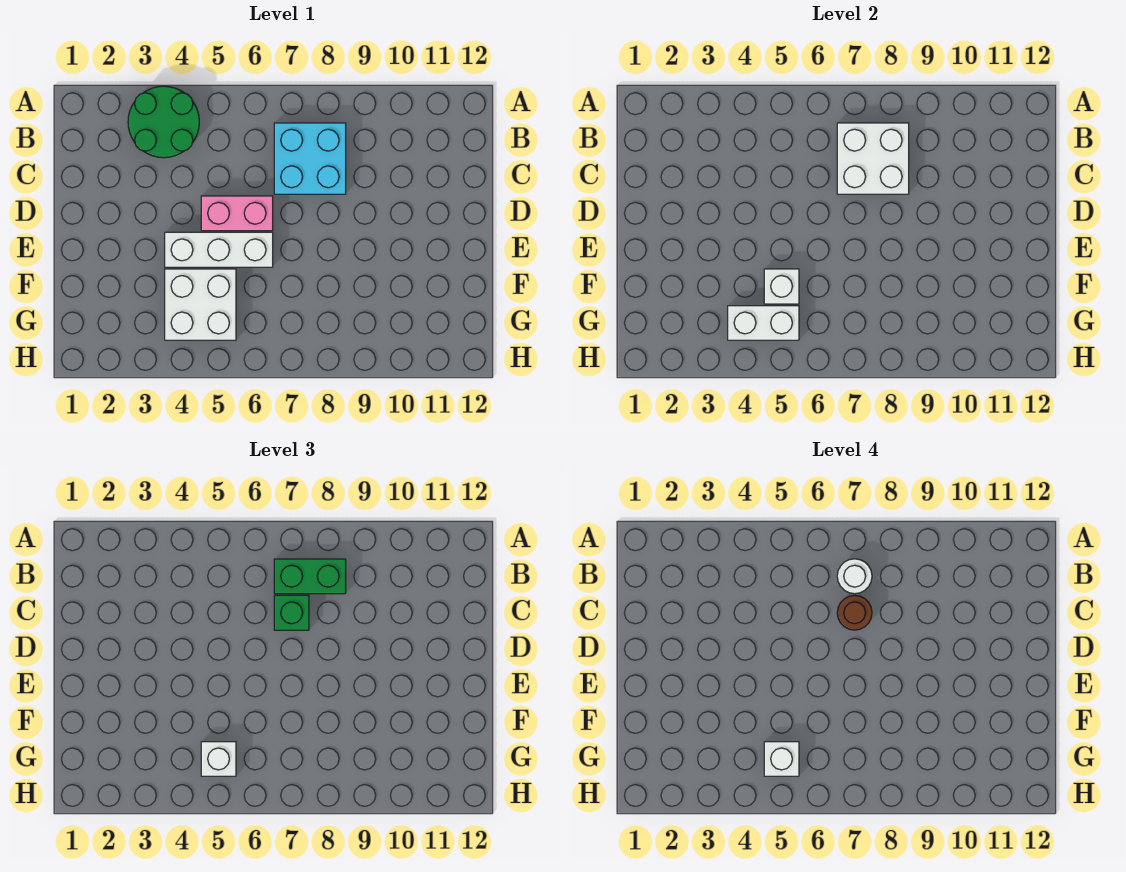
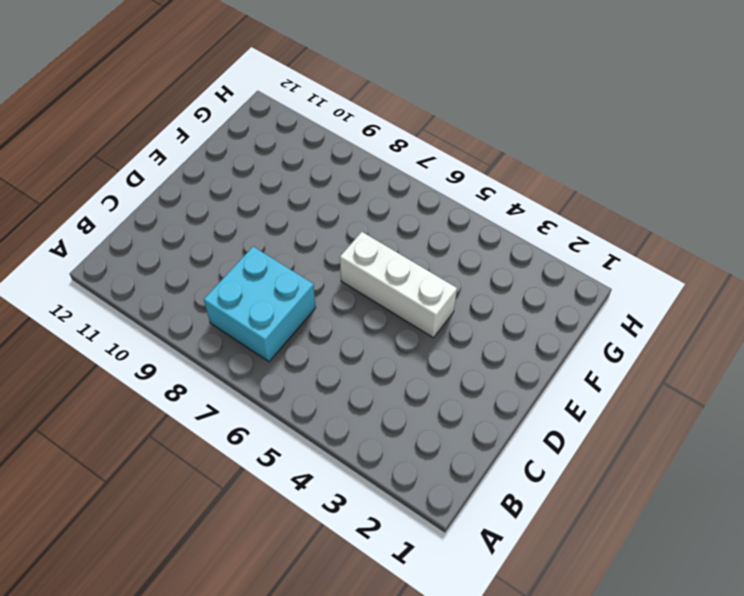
none -> green 2x2 round brick [128,86,199,158]
none -> pink 1x2 brick [201,196,273,231]
none -> white 2x2 brick [165,269,236,340]

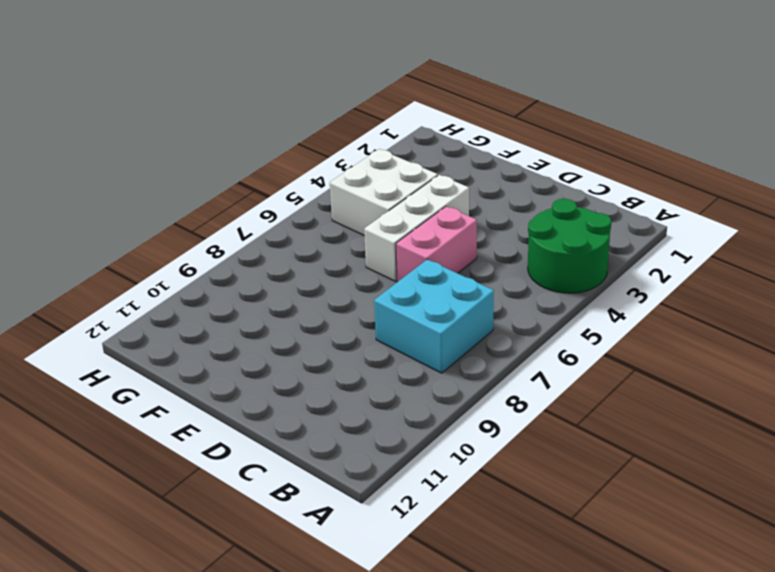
none -> white 2x2 brick [837,123,909,194]
none -> white 1x1 brick [764,269,799,304]
none -> white 1x2 brick [728,306,799,340]

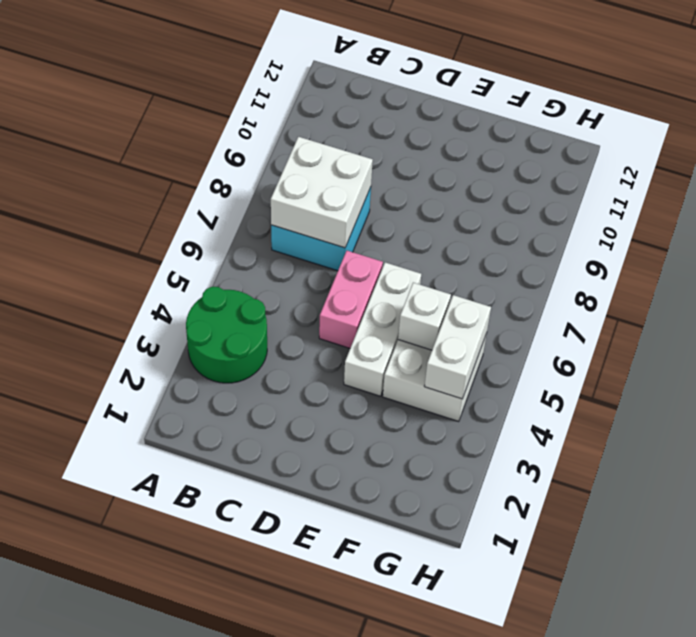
none -> green 1x2 brick [274,559,346,594]
none -> green 1x1 brick [274,595,309,630]
none -> white 1x1 brick [201,742,236,776]

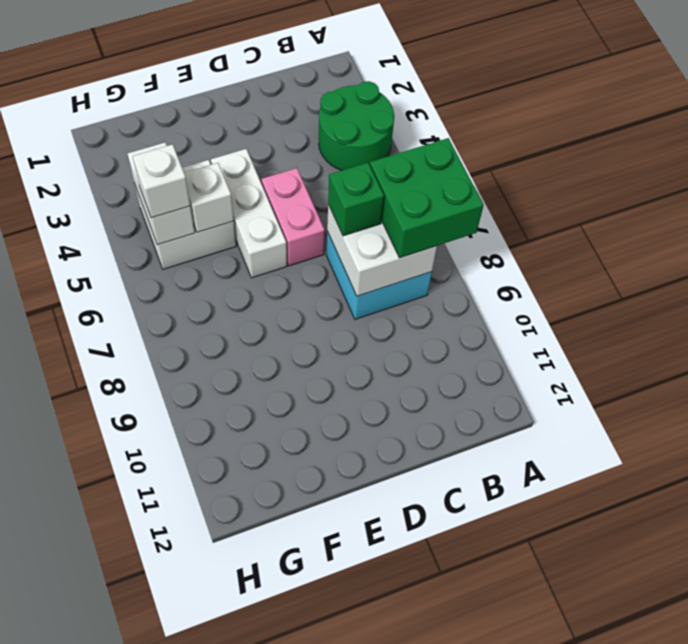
green 2x2 brick [370,138,484,258] -> green 1x2 brick [274,559,346,594]
none -> white 1x1 round brick [837,559,872,594]
none -> brown 1x1 round brick [837,595,872,630]
none -> white 1x1 brick [764,742,799,776]

